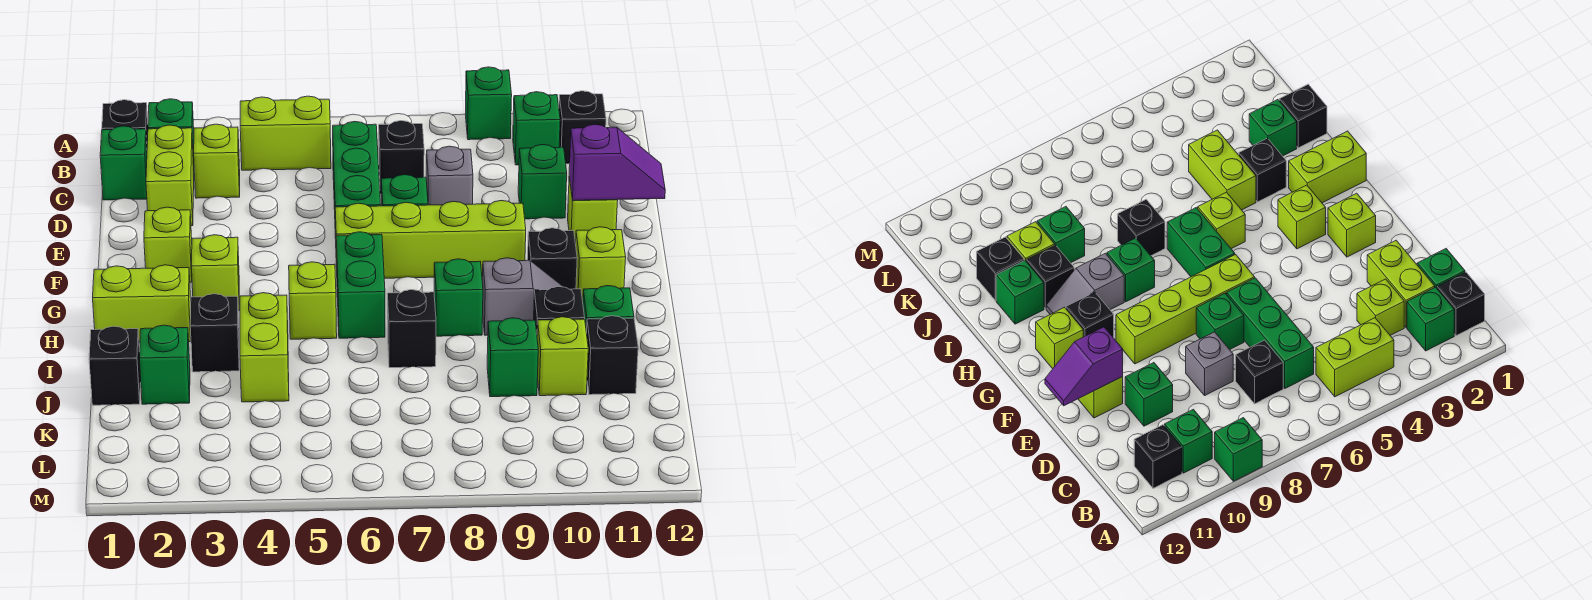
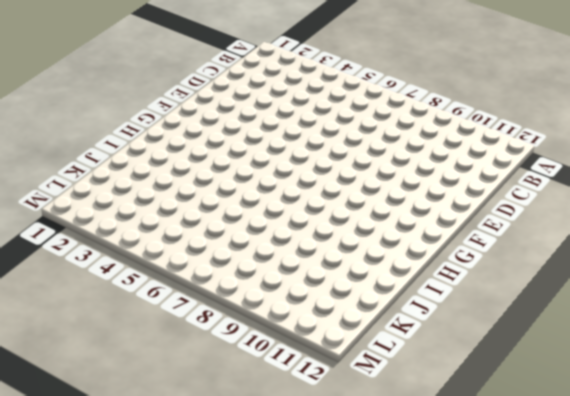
none -> green 1x1 brick [465,67,512,140]
none -> black 1x1 brick [102,100,148,143]
none -> green 1x1 brick [148,99,194,164]
none -> lime 1x2 brick [240,96,331,170]

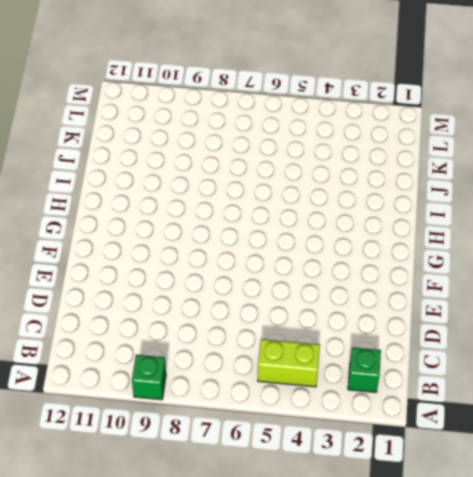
none -> black 1x1 brick [102,100,148,143]
none -> green 1x1 brick [513,92,560,165]
none -> black 1x1 brick [559,91,606,164]
none -> green 1x1 brick [100,126,147,200]

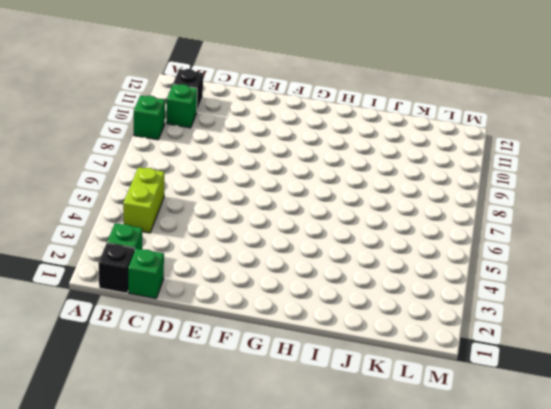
none -> lime 1x2 brick [146,125,194,226]
none -> lime 1x1 brick [194,124,240,198]
none -> green 1x3 brick [333,122,381,238]
none -> black 1x1 brick [379,121,424,194]

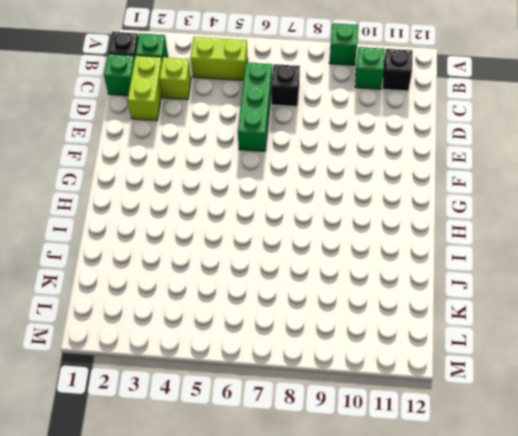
none -> grey 1x1 brick [426,146,473,205]
none -> green 1x1 brick [518,145,567,219]
none -> green 1x1 brick [381,175,428,206]
none -> lime 1x1 brick [568,177,618,244]

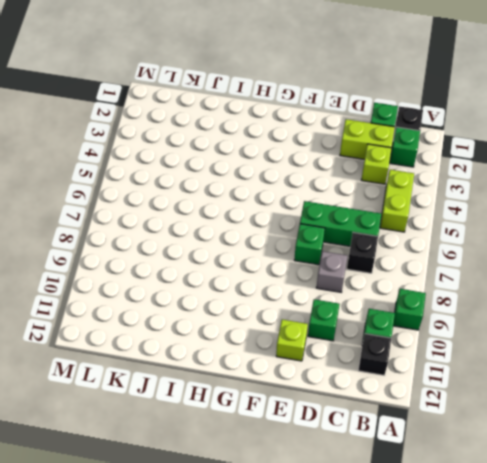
none -> lime 1x1 brick [144,207,192,282]
none -> lime 1x4 brick [335,201,526,278]
none -> lime 1x1 brick [192,235,239,311]
none -> green 1x2 brick [336,232,385,338]

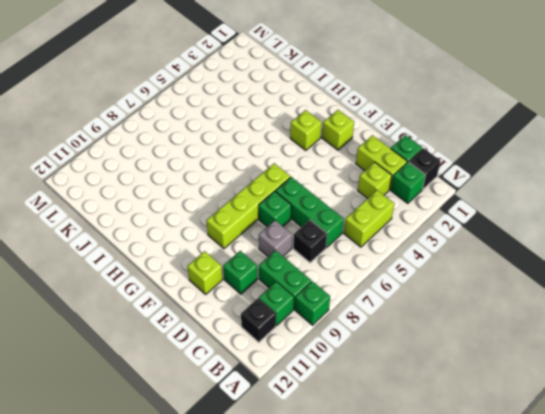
green 1x2 brick [259,250,311,309] -> green 1x2 brick moved to [336,232,385,338]
none -> black 1x1 brick [527,228,577,289]
none -> lime 1x1 brick [576,227,626,301]
none -> lime 1x2 brick [93,265,191,343]
none -> lime 1x1 brick [289,262,337,339]

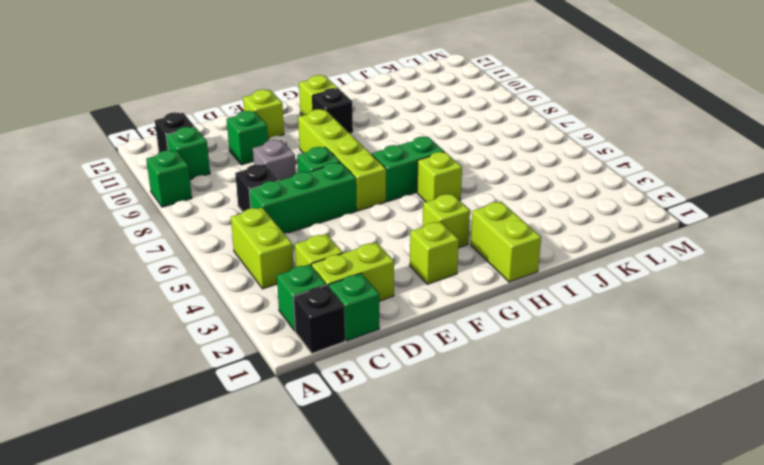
none -> green 1x1 brick [434,259,483,336]
none -> grey 1x2 slope [482,258,563,335]
none -> black 1x1 brick [190,294,239,372]
none -> lime 1x2 brick [240,293,289,402]

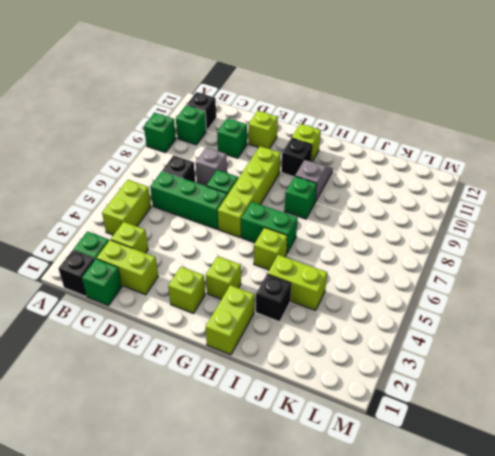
none -> black 1x1 brick [387,290,436,368]
none -> black 1x1 brick [534,287,585,332]
none -> green 1x1 brick [583,286,634,333]
none -> black 1x1 brick [89,326,141,405]

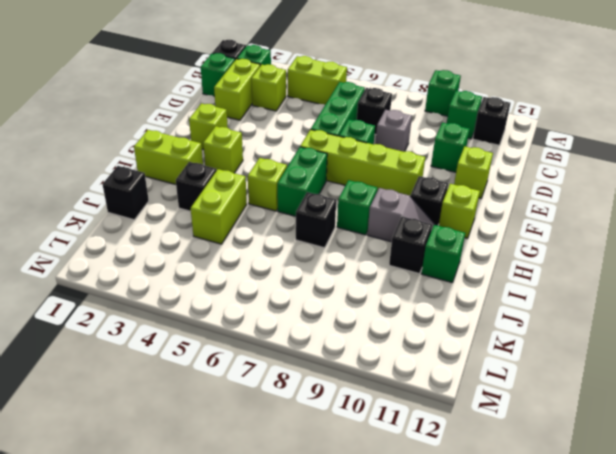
none -> green 1x1 brick [139,325,190,404]
none -> green 1x1 brick [487,318,538,397]
none -> lime 1x1 brick [537,317,588,396]
none -> black 1x1 brick [587,316,638,395]

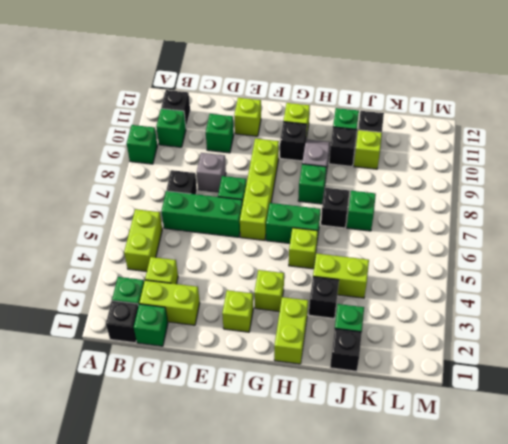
green 1x1 brick [347,191,376,231] -> green 1x1 brick moved to [487,318,538,397]
none -> purple 1x2 slope [569,124,665,200]

